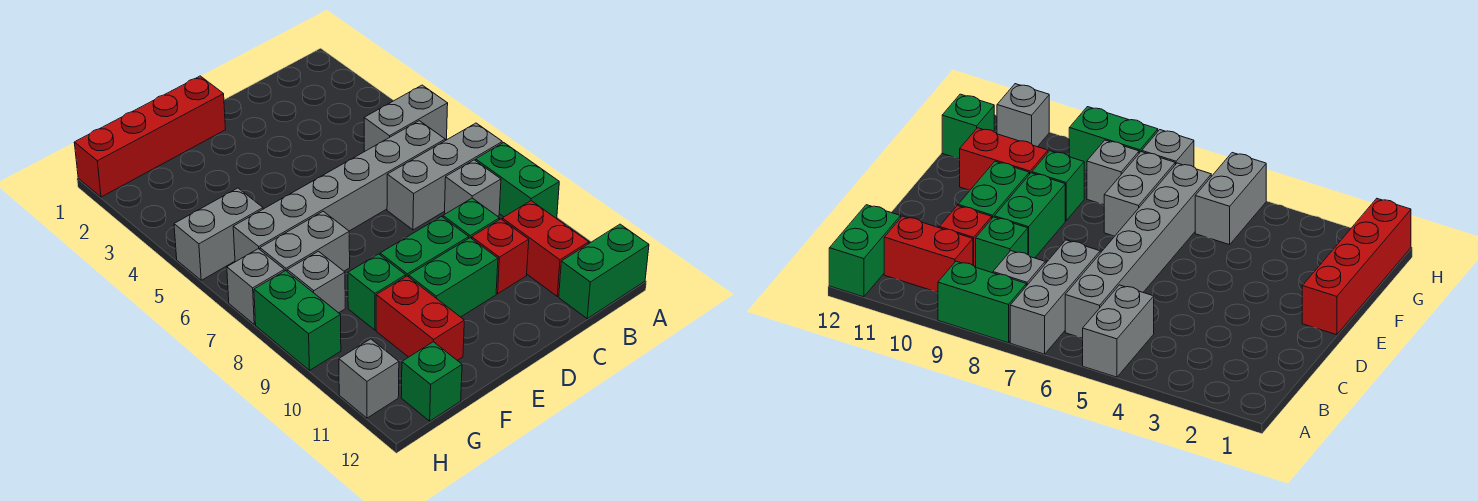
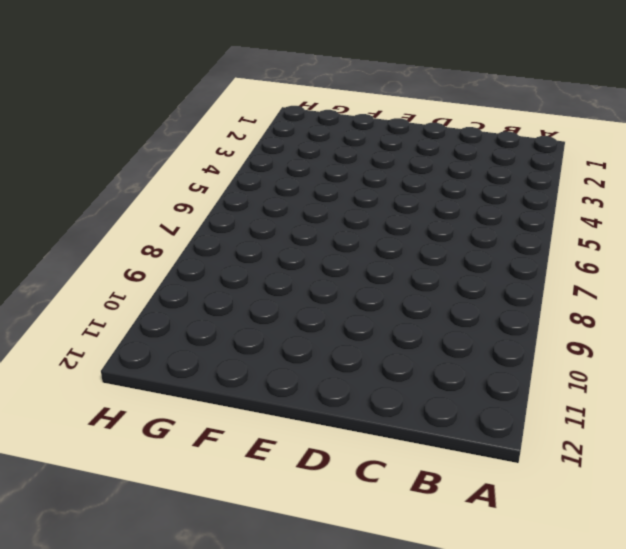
none -> grey 1x2 brick [364,85,448,152]
none -> grey 1x3 brick [387,123,502,230]
none -> green 1x2 brick [476,143,559,218]

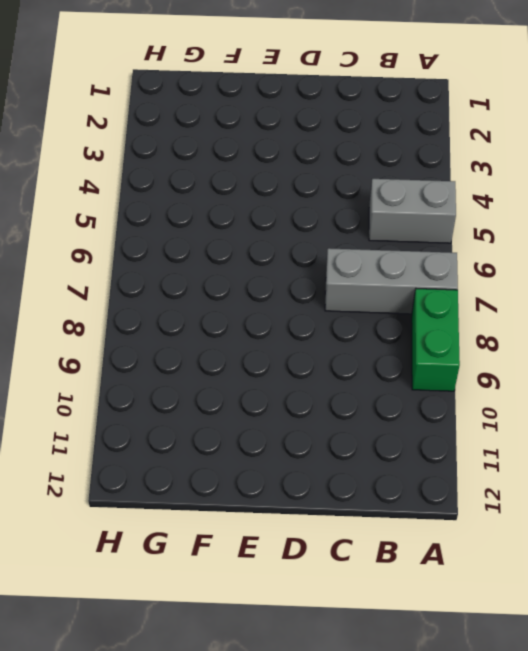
none -> green 1x2 brick [559,224,649,318]
none -> grey 1x6 brick [233,121,445,262]
none -> grey 1x1 brick [445,160,501,216]

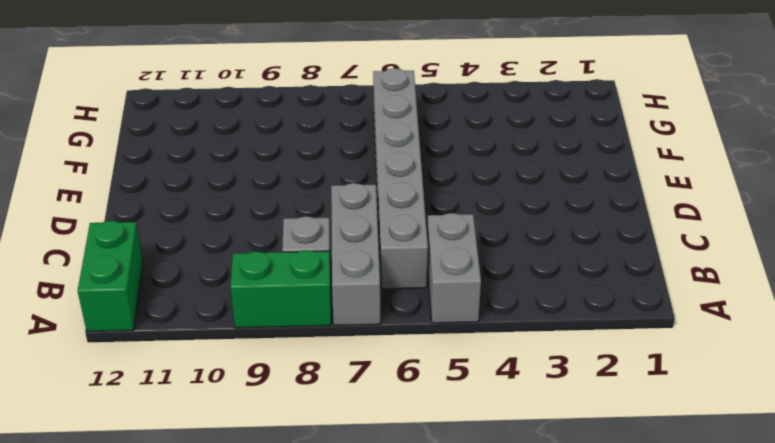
none -> red 1x2 brick [502,201,589,296]
none -> green 1x1 brick [443,198,500,238]
none -> red 1x1 brick [472,219,529,294]

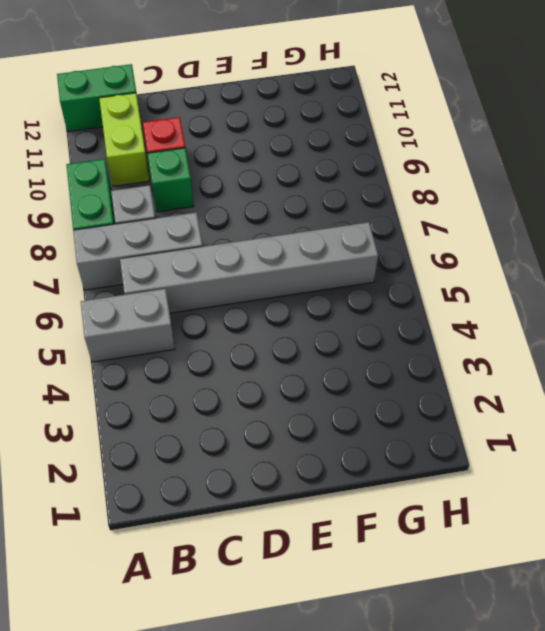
lime 1x2 brick [99,93,150,186] -> red 1x2 brick [502,201,589,296]
none -> green 1x2 brick [380,217,469,277]
none -> green 1x2 brick [409,238,498,317]
none -> red 1x4 brick [74,76,226,197]

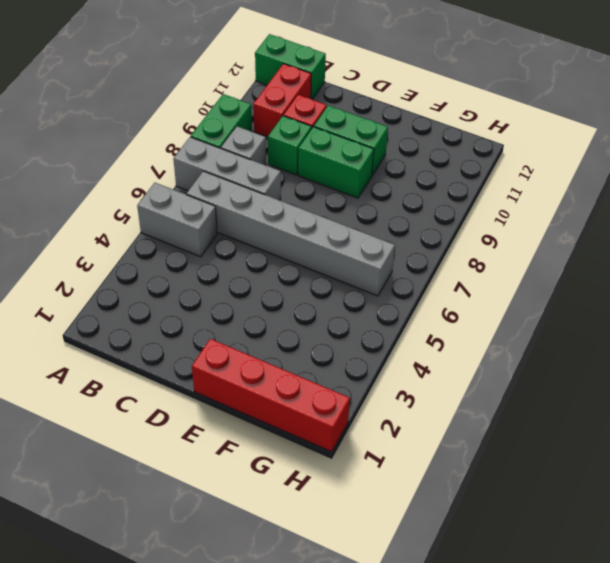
none -> grey 1x2 brick [260,211,350,271]
none -> green 1x1 brick [348,254,406,330]
none -> red 1x2 brick [376,276,464,361]

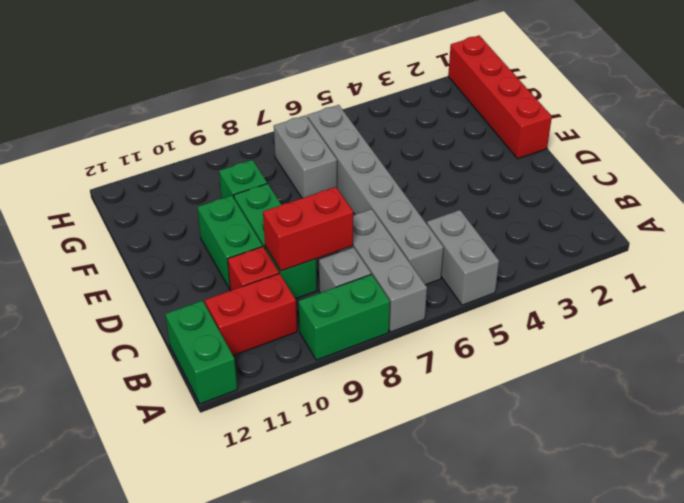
red 1x2 brick [263,187,353,271] -> red 1x2 brick moved to [376,276,464,361]
none -> grey 1x2 brick [174,188,263,280]
none -> grey 1x1 brick [287,251,345,313]
none -> green 1x1 brick [401,342,462,421]

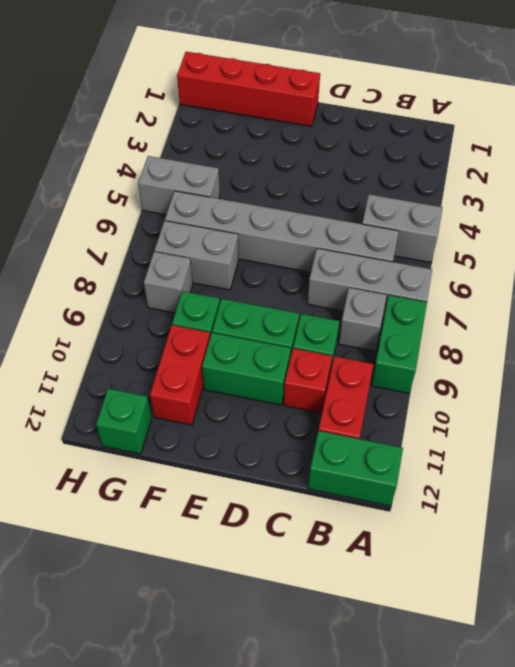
none -> grey 1x1 brick [227,249,284,324]
none -> green 1x2 brick [254,271,341,370]
none -> grey 1x1 brick [339,339,399,418]

